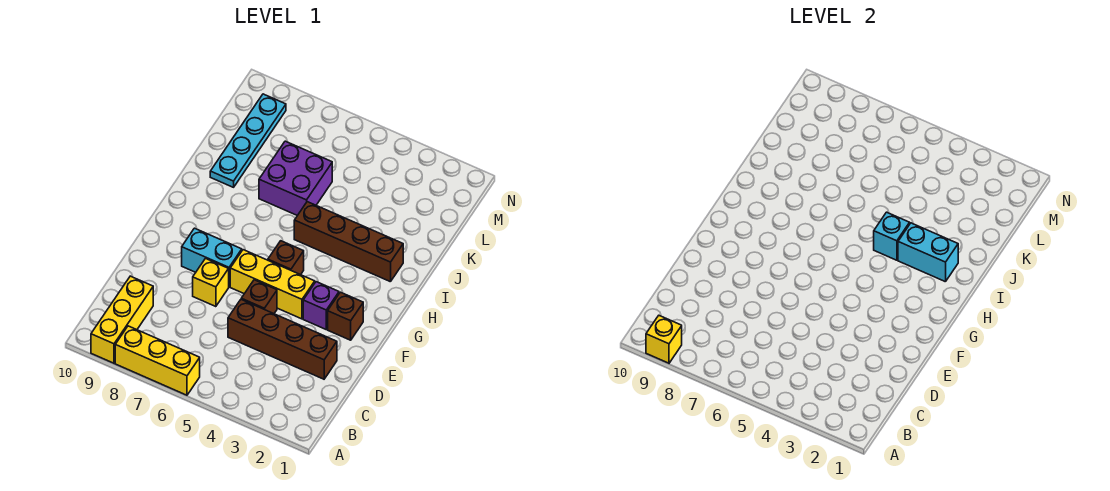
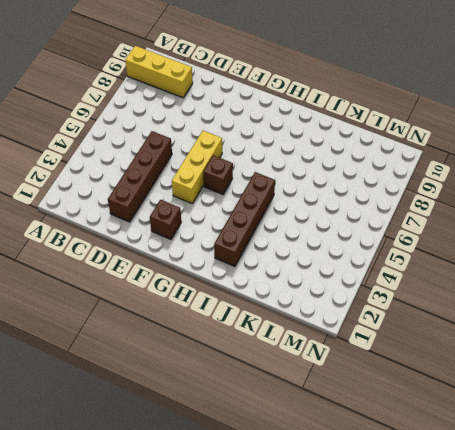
none -> yellow 1x3 brick [115,326,200,395]
none -> brown 1x1 brick [241,280,277,314]
none -> yellow 1x1 brick [193,259,229,307]

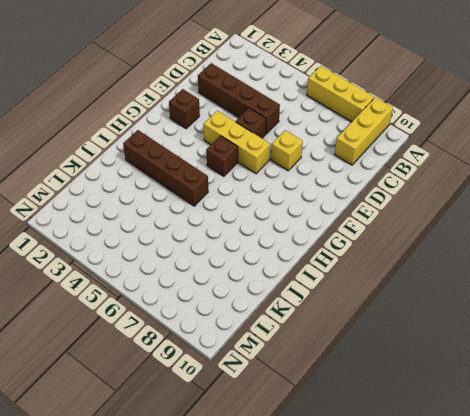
none -> purple 1x1 brick [303,282,339,329]
none -> cyan 1x2 brick [182,228,242,287]
none -> purple 2x2 brick [259,141,332,216]

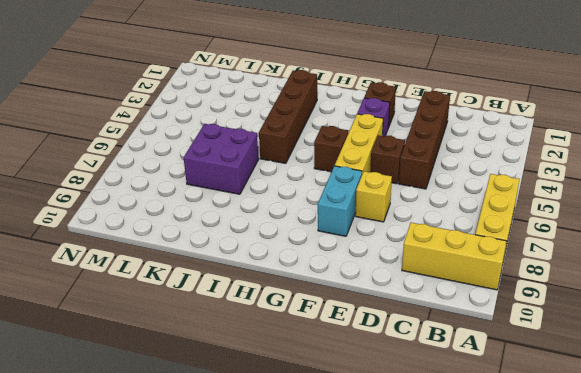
none -> cyan 1x4 plate [210,94,286,187]
none -> yellow 1x1 brick [646,316,682,363]
none -> cyan 1x2 brick [898,223,958,282]

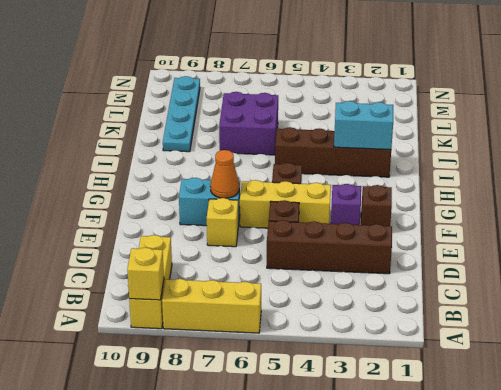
orange 1x1 cone [210,150,239,198] -> none
none -> cyan 1x1 brick [874,212,910,260]

